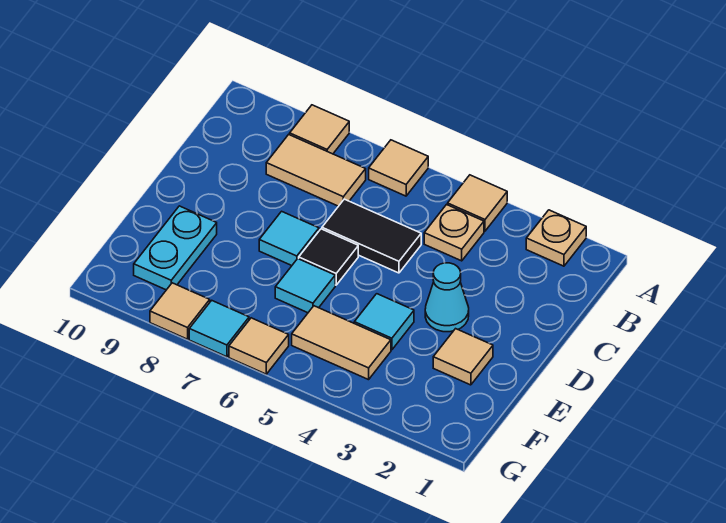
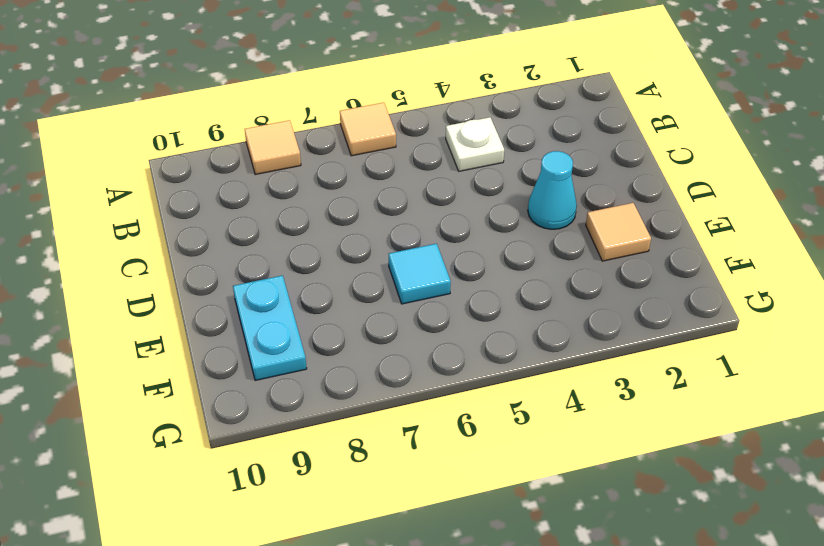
white 1x1 plate [446,117,504,171] -> tan 1x1 plate [424,205,484,261]
none -> tan 1x1 plate [526,210,586,266]
none -> tan 1x1 tile [448,175,507,231]
none -> tan 1x2 tile [266,135,366,206]

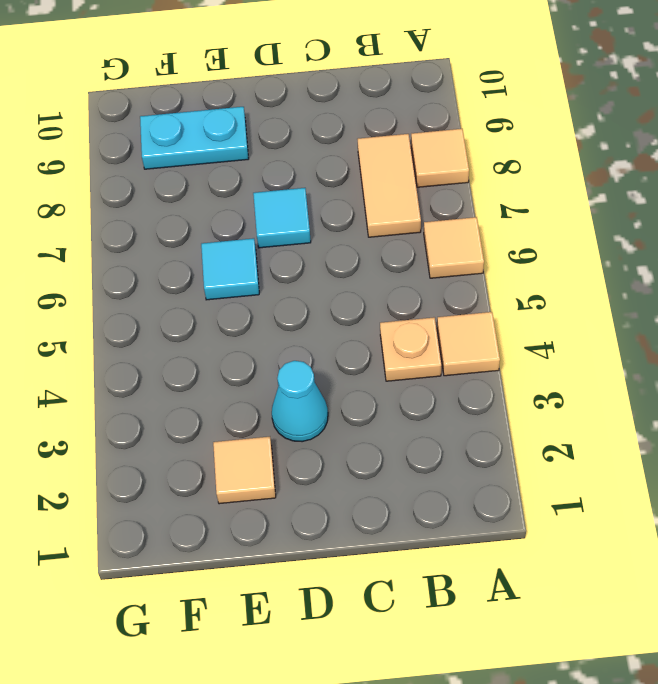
none -> tan 1x1 plate [526,210,586,266]
none -> black 1x2 tile [322,199,421,273]
none -> black 1x1 tile [299,229,358,285]

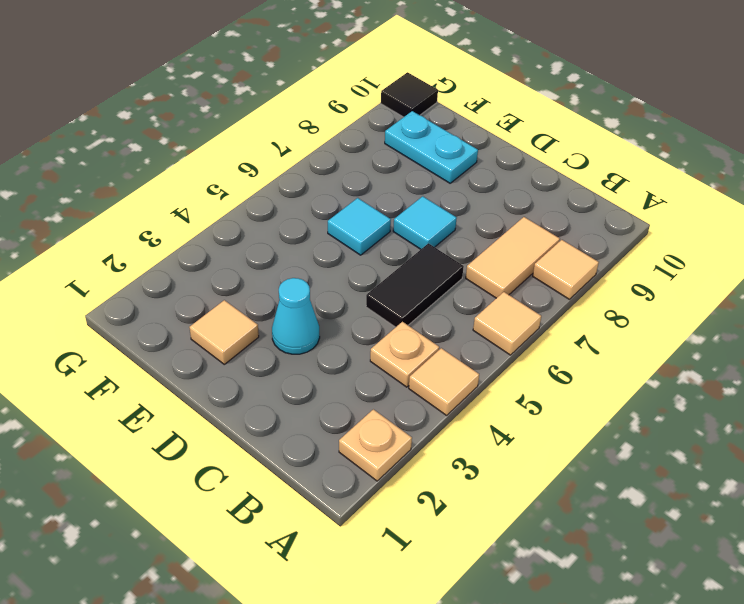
black 1x1 tile [381,72,438,117] -> black 1x1 tile moved to [299,229,358,285]
none -> cyan 1x1 tile [354,294,414,350]
none -> tan 1x2 tile [292,306,391,380]
none -> tan 1x1 tile [229,318,289,374]

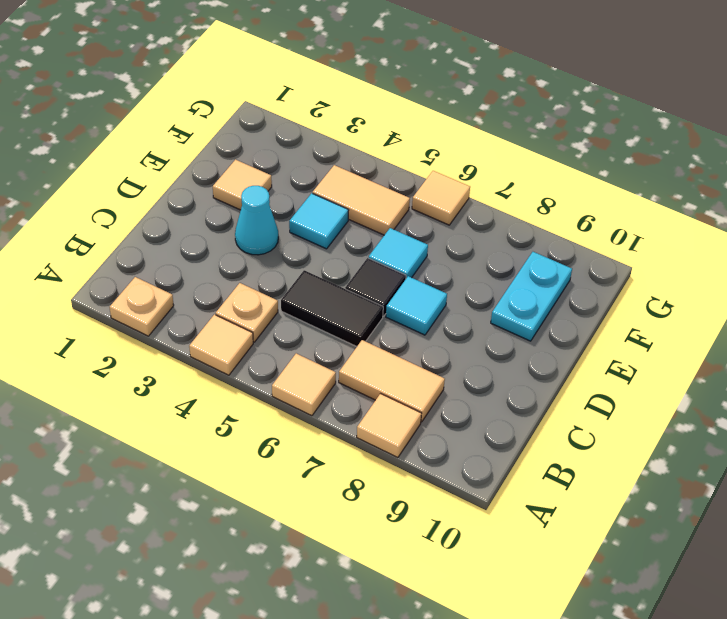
none -> cyan 1x1 tile [189,300,249,357]
none -> tan 1x1 tile [150,283,210,339]

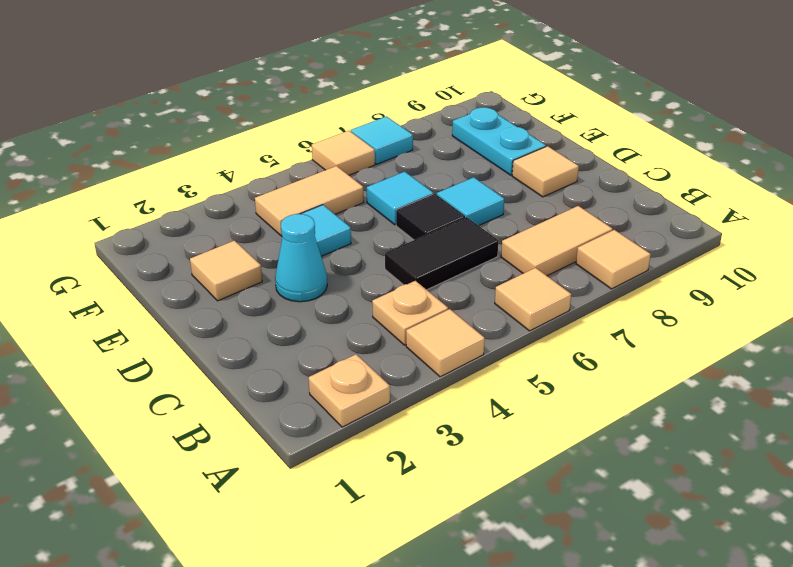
tan 1x1 tile [512,146,579,197] -> tan 1x1 tile moved to [150,283,210,339]

